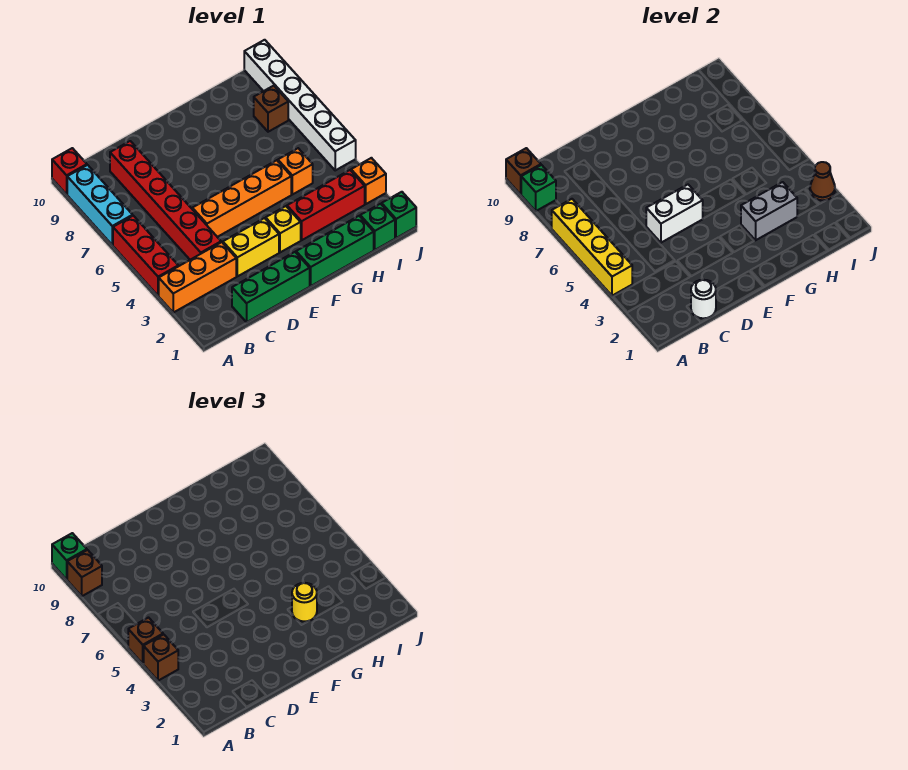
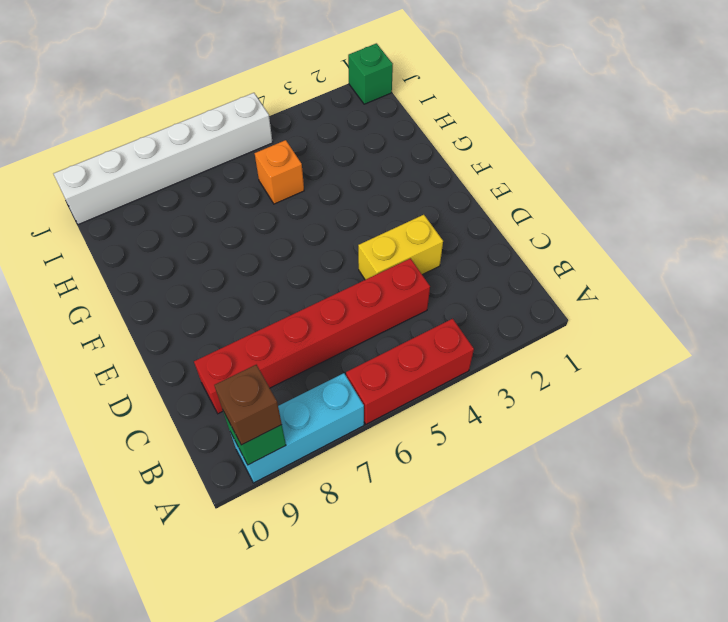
yellow 1x2 brick [358,215,443,280] -> yellow 1x2 brick turned to [223,218,279,276]
none -> orange 1x3 brick [159,242,236,312]
none -> red 1x1 brick [52,148,87,194]
none -> green 1x3 brick [232,252,310,322]

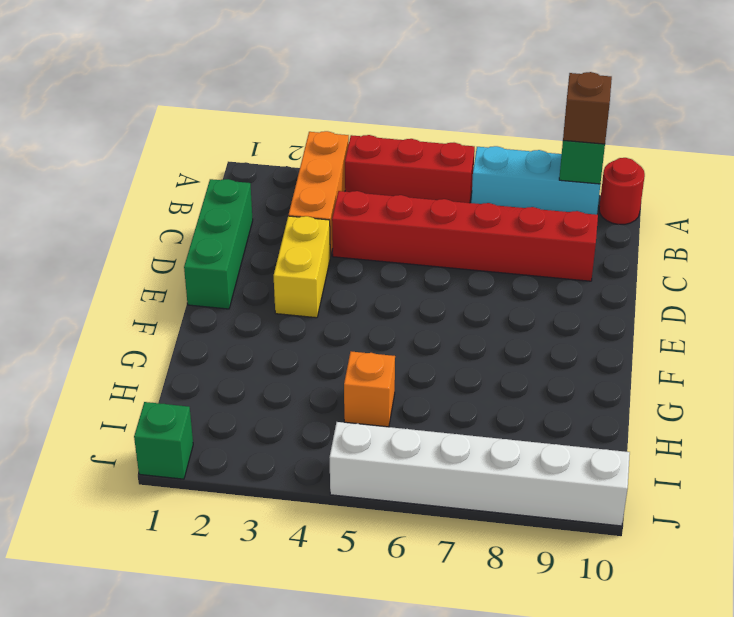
red 1x1 round brick [599,158,645,225] -> red 1x1 brick [52,148,87,194]
none -> orange 1x4 brick [192,160,291,237]
none -> green 1x3 brick [296,216,374,286]
none -> yellow 1x1 brick [266,206,301,252]

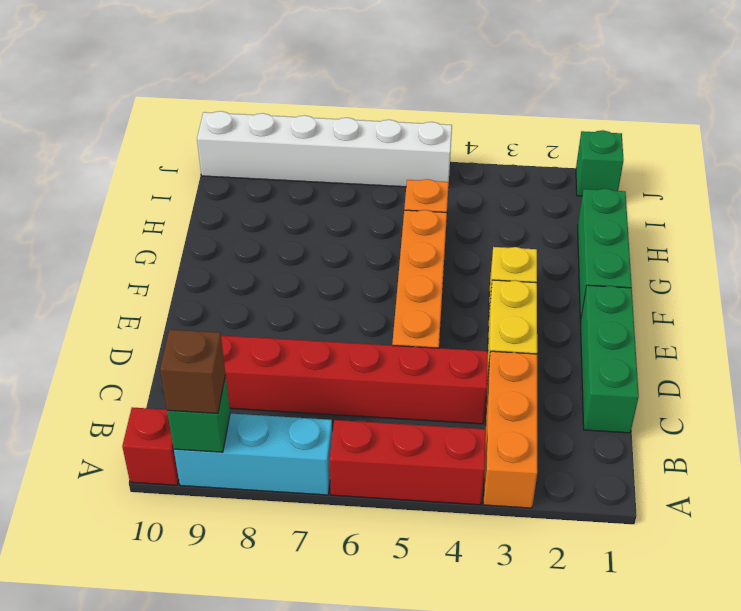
none -> red 1x3 brick [287,170,365,240]
none -> green 1x1 brick [360,204,395,250]
none -> brown 1x1 brick [254,86,288,132]

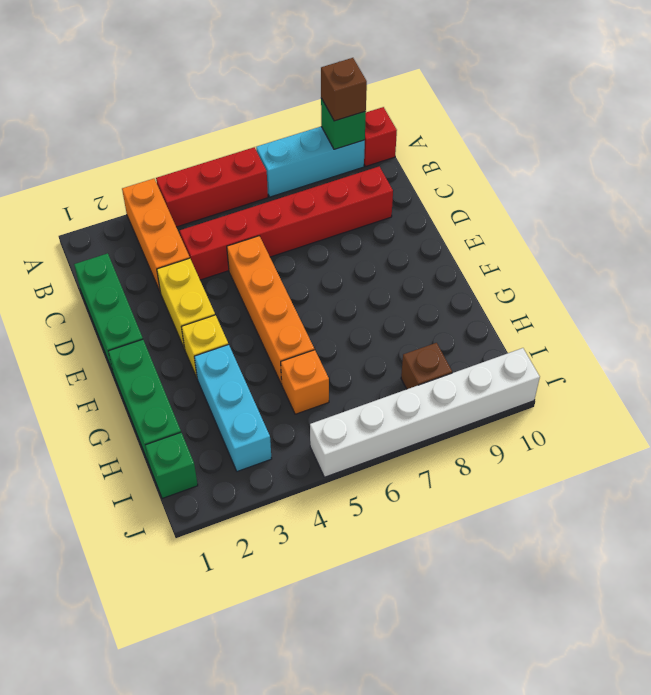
cyan 1x3 brick [194,344,272,471] -> red 1x3 brick [287,170,365,240]
none -> green 1x1 brick [382,192,416,238]
none -> orange 1x1 brick [351,158,386,204]
none -> yellow 1x4 brick [552,199,632,296]

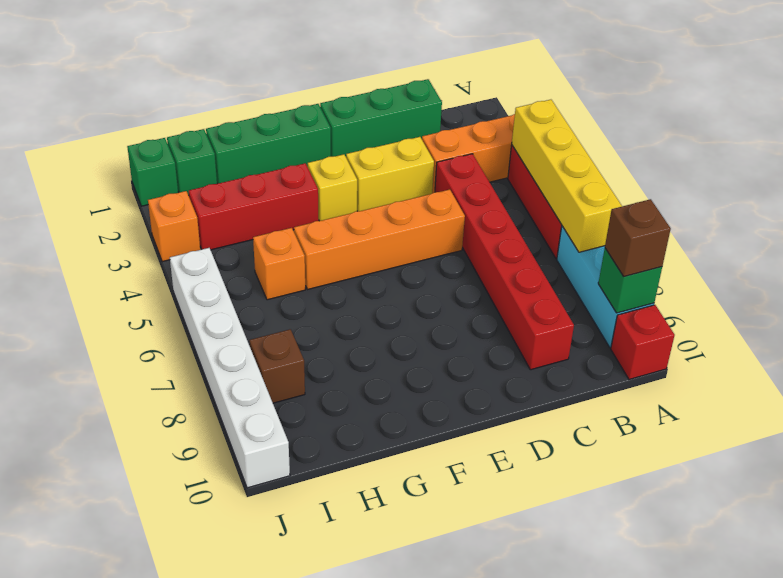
none -> brown 1x1 brick [506,148,541,194]
none -> white 1x1 round brick [691,280,716,318]
none -> white 1x2 brick [646,185,703,243]

